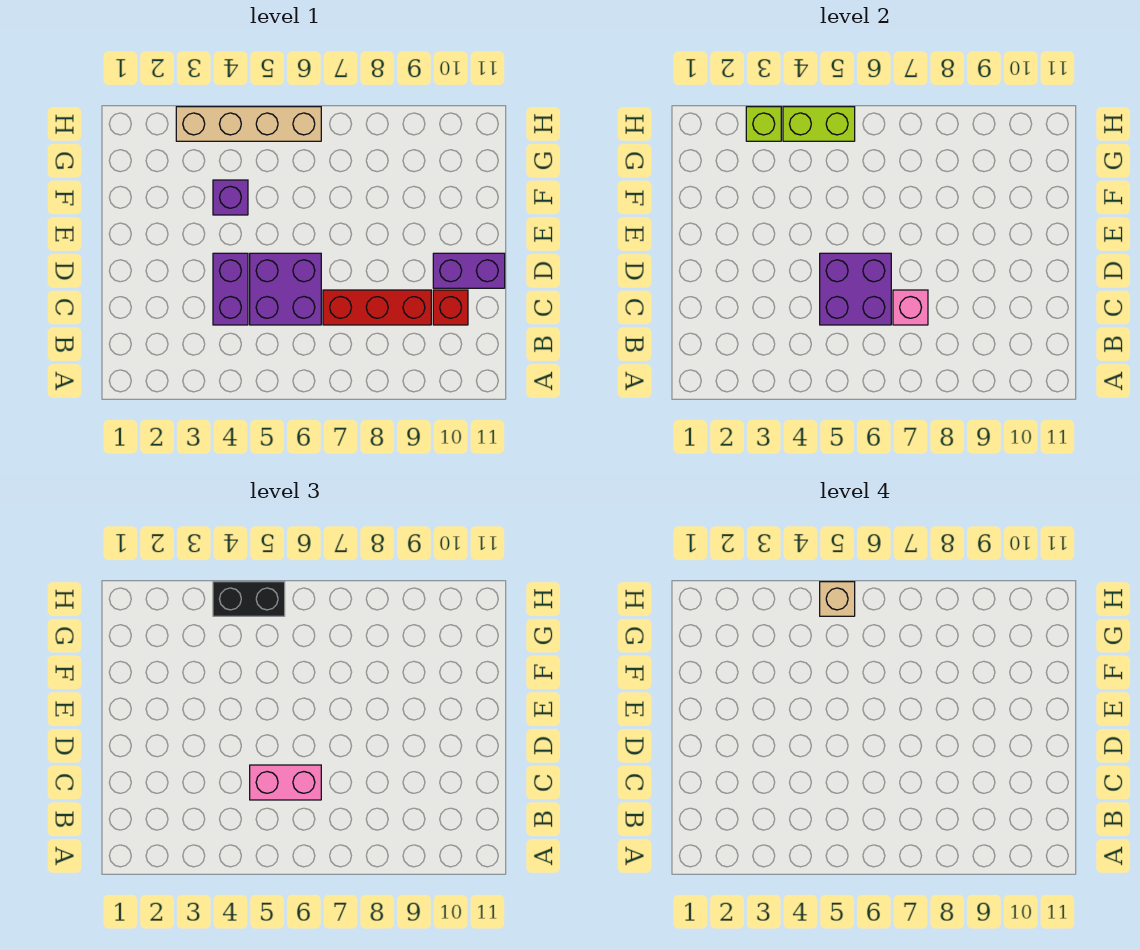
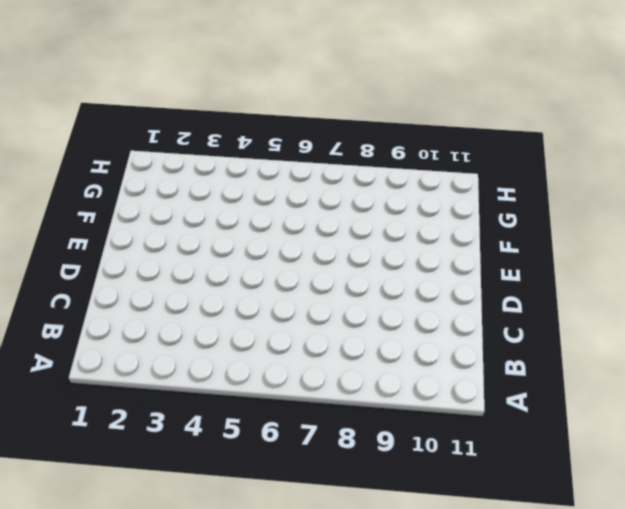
none -> purple 1x2 brick [213,253,248,325]
none -> purple 2x2 brick [250,253,321,325]
none -> red 1x3 brick [323,290,431,325]

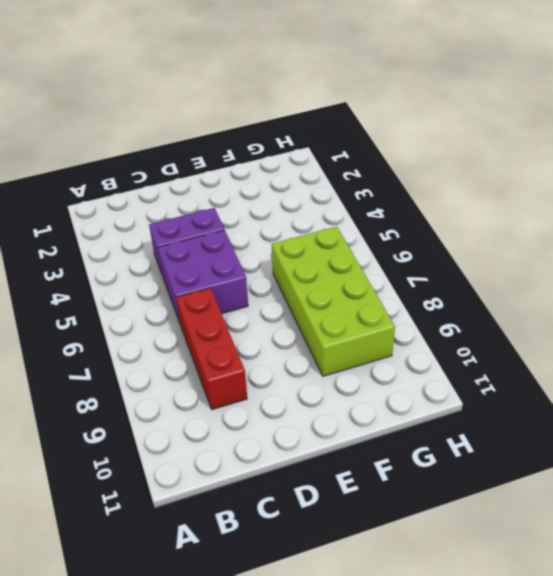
lime 2x4 brick [272,227,395,376] -> none
none -> red 1x1 brick [433,290,468,325]
none -> purple 1x2 brick [433,253,505,288]
none -> purple 1x1 brick [213,180,248,215]

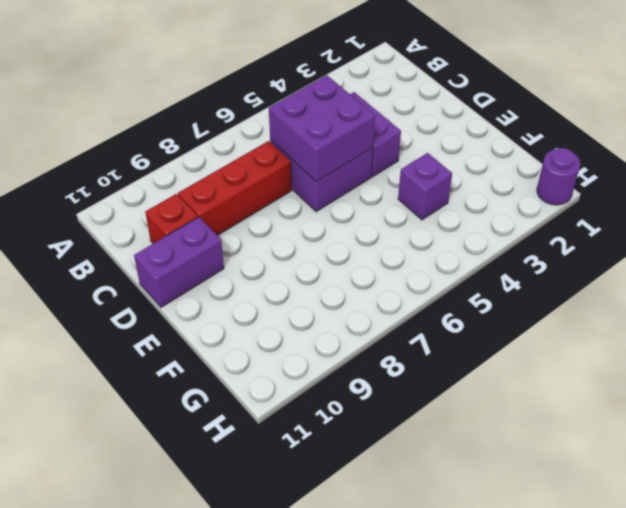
purple 1x1 round brick [537,148,580,205] -> none
none -> tan 1x4 brick [176,107,321,141]
none -> pink 1x1 brick [893,290,928,325]
none -> lime 1x1 brick [746,107,781,141]

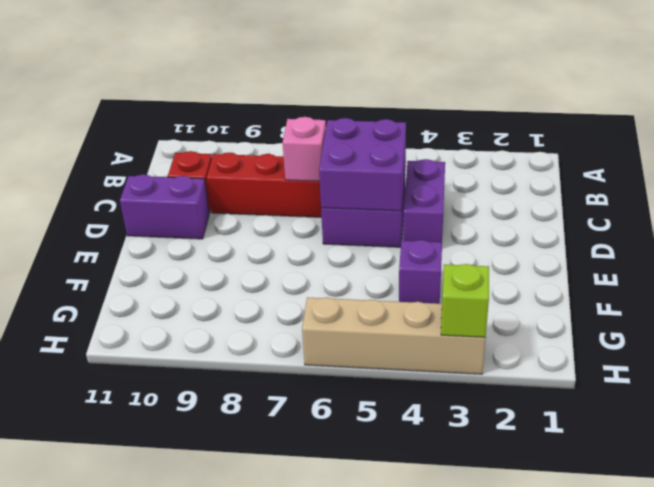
none -> lime 1x2 brick [783,107,855,141]
none -> pink 1x2 brick [250,765,321,800]
none -> black 1x2 brick [213,582,285,616]

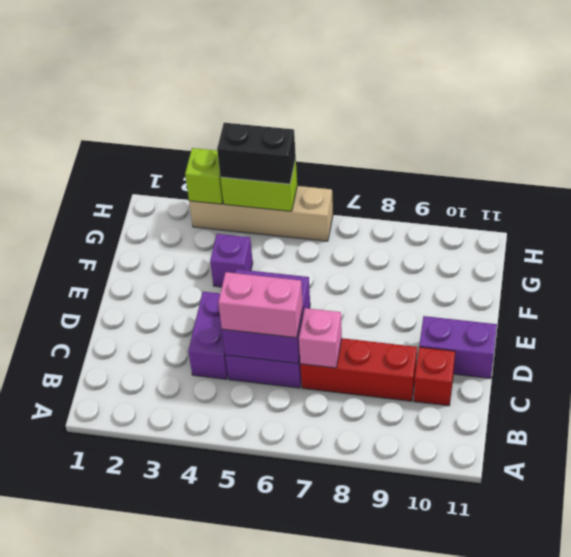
none -> tan 1x1 brick [820,582,855,616]

